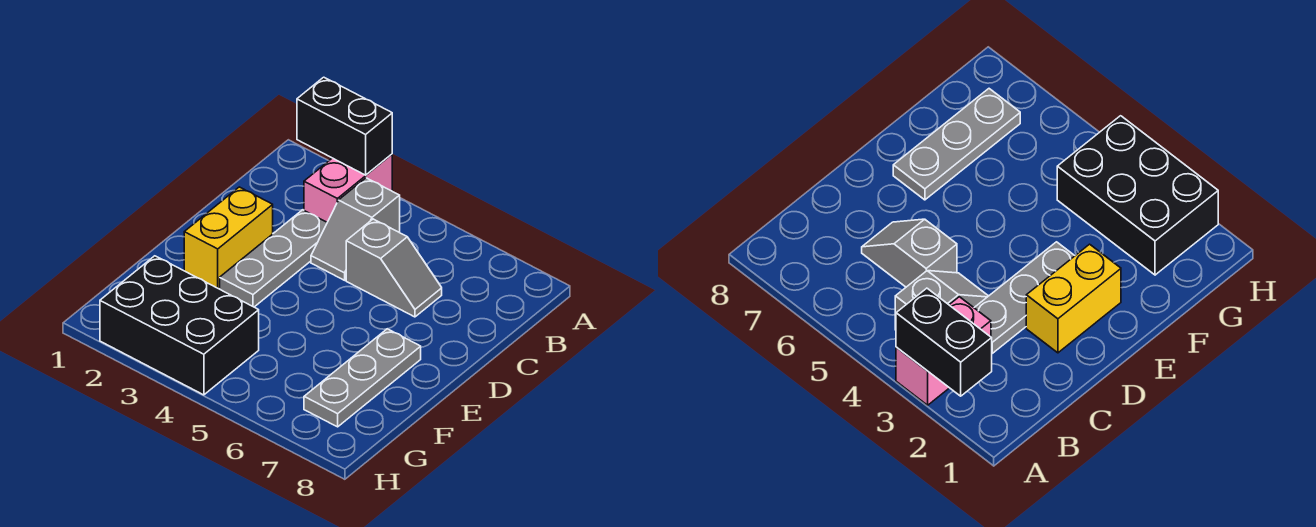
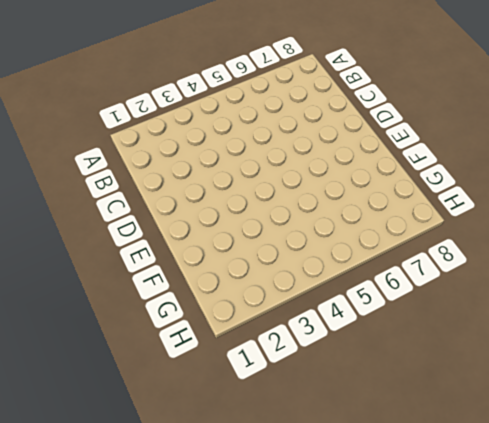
none -> pink 1x2 brick [304,154,392,222]
none -> grey 1x2 slope [311,178,400,280]

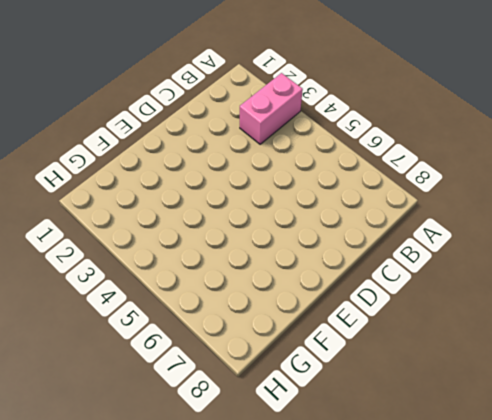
none -> grey 1x2 slope [311,178,400,280]
none -> grey 1x3 plate [220,210,327,307]

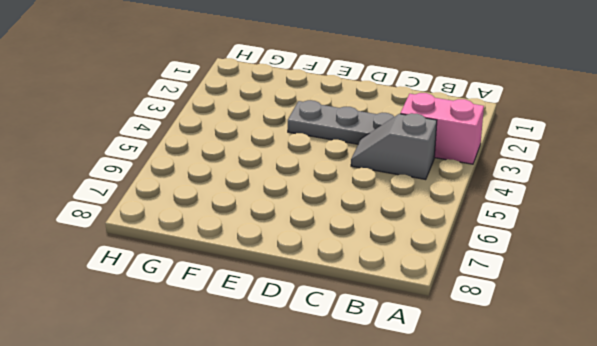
none -> grey 1x2 slope [346,219,442,317]
none -> yellow 1x2 brick [184,187,273,289]

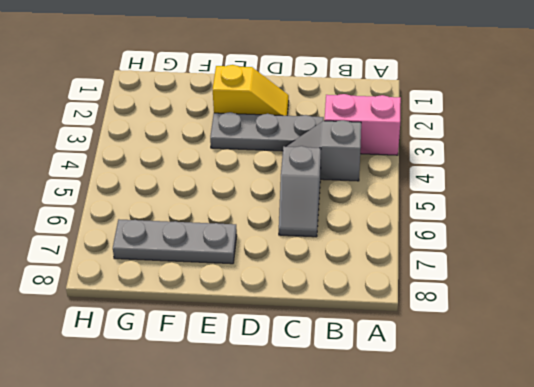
yellow 1x2 slope [213,65,289,116] -> yellow 1x2 brick [184,187,273,289]
none -> black 2x3 brick [100,256,259,395]
none -> black 1x2 brick [297,77,392,175]

